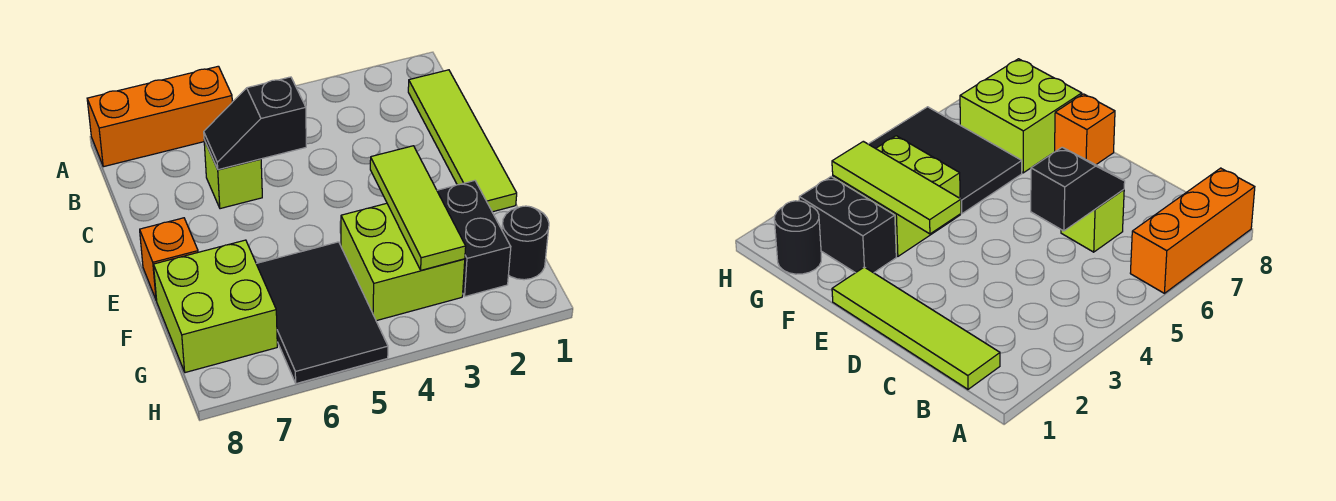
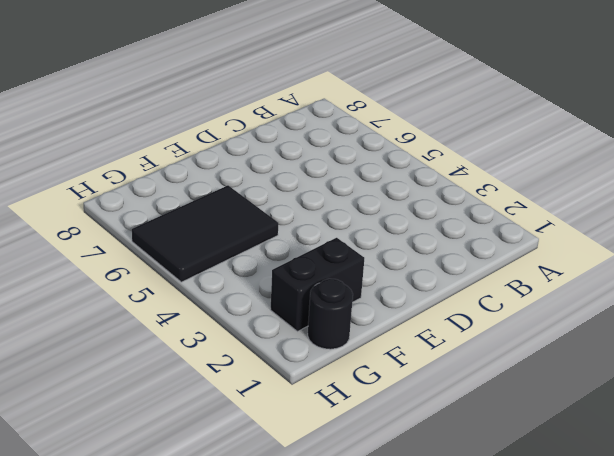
none -> orange 1x3 brick [87,66,232,167]
none -> lime 1x4 tile [408,70,517,212]

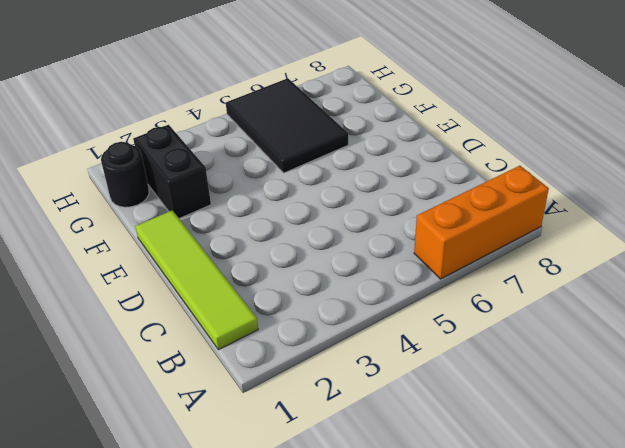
none -> lime 1x1 brick [204,140,262,209]
none -> orange 1x1 brick [140,218,198,300]

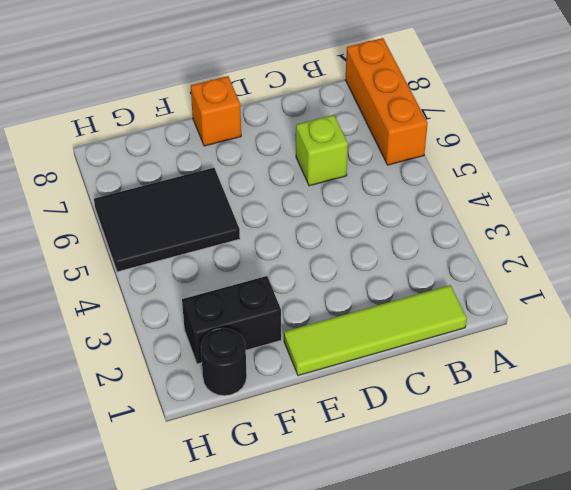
none -> lime 2x2 brick [341,203,465,321]
none -> lime 2x2 brick [153,240,277,373]

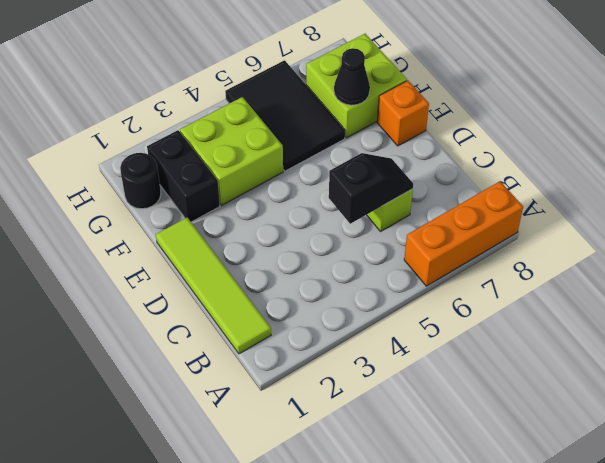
black 1x1 cone [334,48,370,105] -> none
none -> lime 1x3 tile [370,146,466,270]

